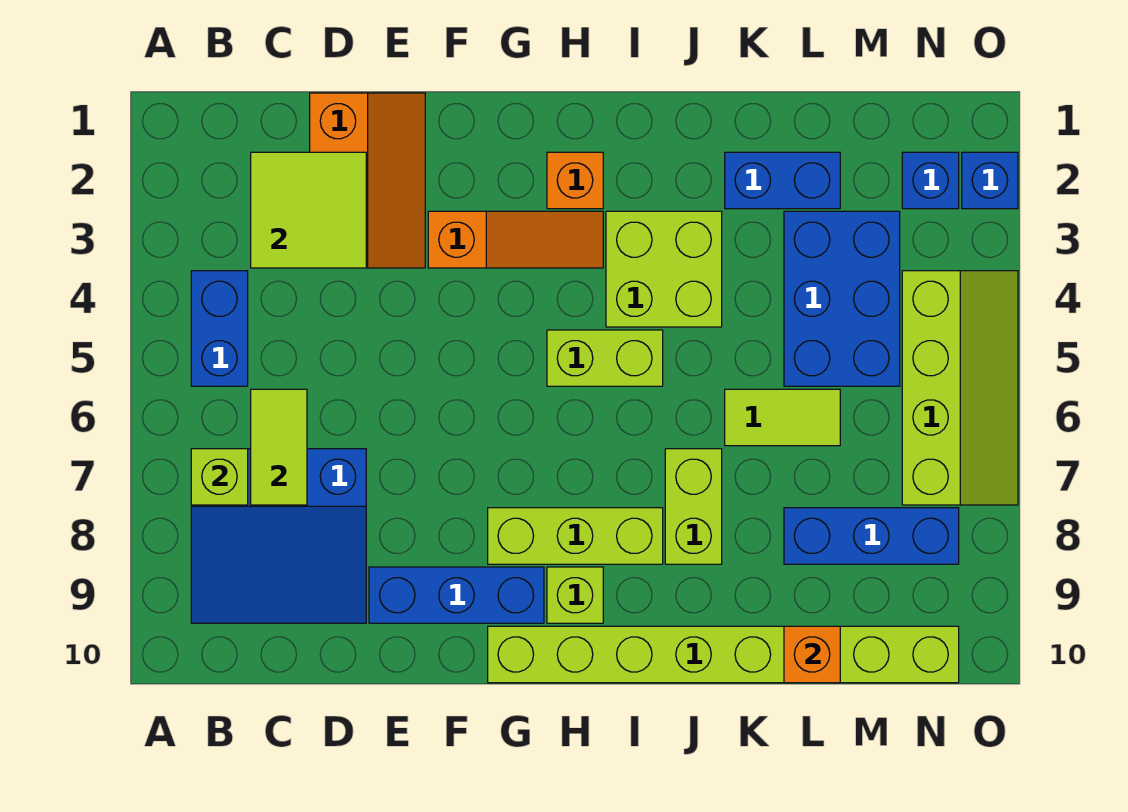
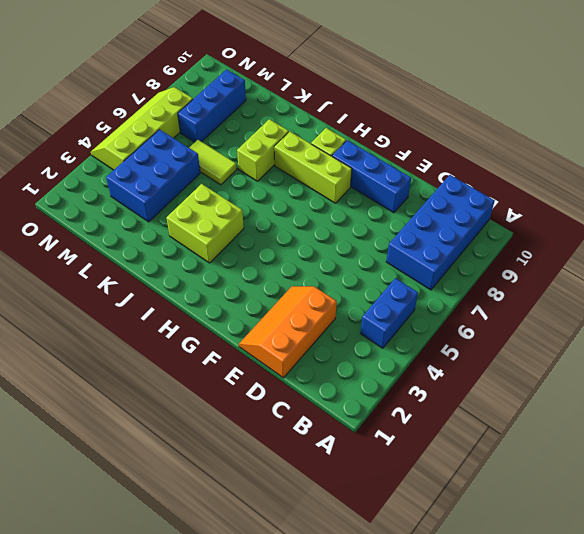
blue 2x4 brick [386,175,495,290] -> blue 3x3 slope [191,449,366,623]
blue 1x3 brick [178,70,246,142] -> blue 1x3 brick turned to [784,508,959,564]
none -> orange 1x3 slope [428,211,603,268]
none -> lime 1x8 brick [488,626,959,683]
none -> orange 1x1 brick [547,152,603,209]

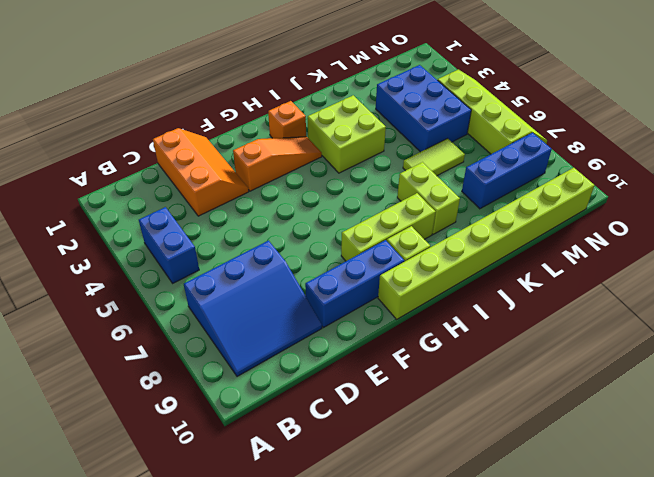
none -> lime 1x2 brick [547,330,663,386]
none -> blue 1x2 brick [725,152,840,209]
none -> blue 1x1 brick [902,152,959,209]

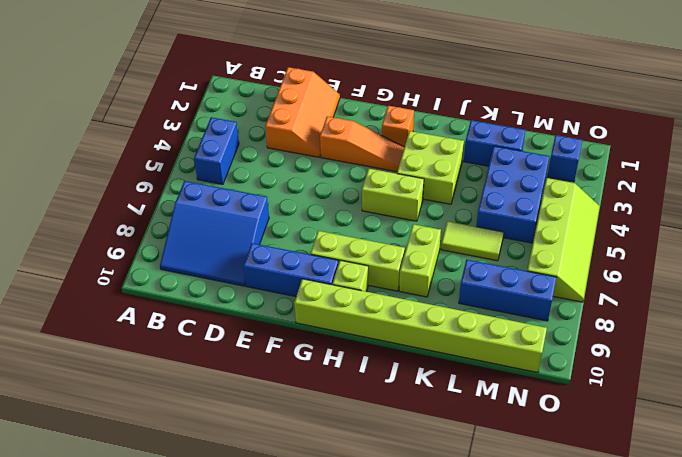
none -> blue 1x1 brick [962,152,1018,209]
none -> lime 1x1 brick [191,449,248,505]
none -> lime 2x2 tile [251,152,366,268]

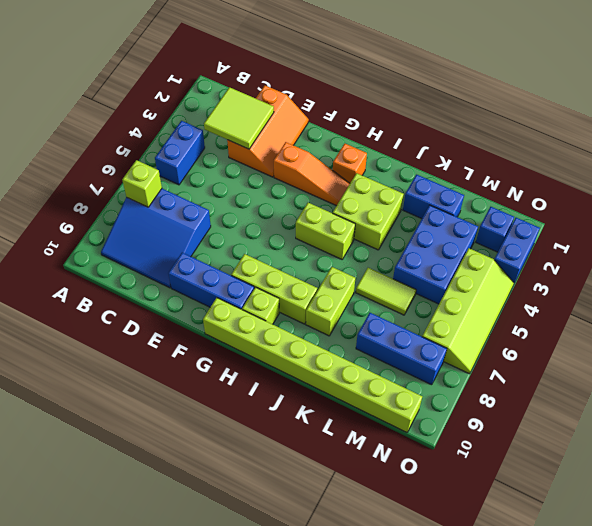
blue 1x2 brick [494,218,540,283] -> blue 1x1 brick [962,152,1018,209]
none -> lime 1x2 tile [251,389,307,505]
none -> orange 1x1 brick [784,626,840,683]

